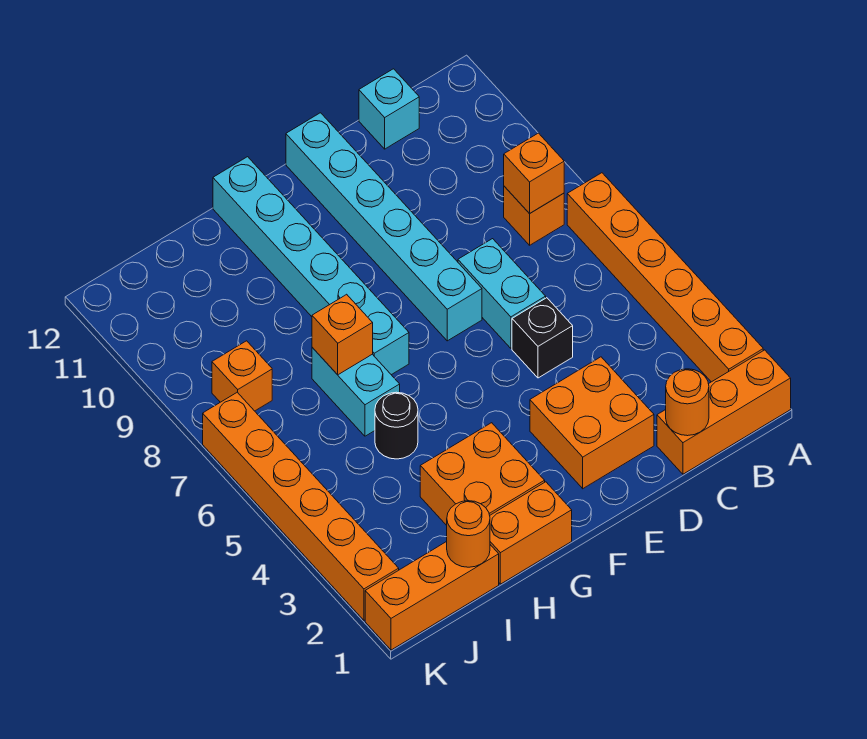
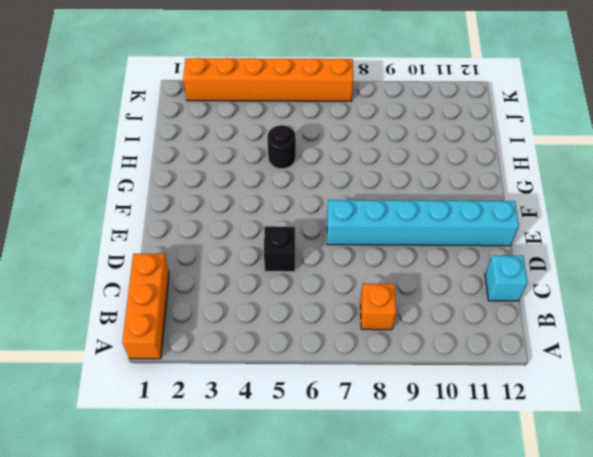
none -> orange 1x6 brick [567,173,763,382]
none -> orange 2x2 brick [530,357,654,489]
none -> cyan 1x2 brick [458,239,546,348]

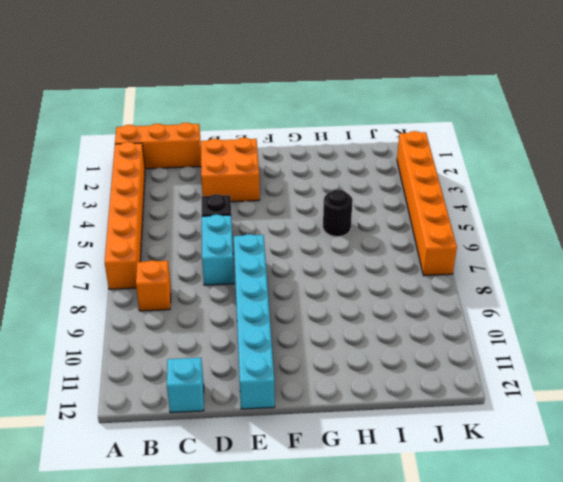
none -> orange 1x2 brick [490,482,572,584]
none -> orange 2x2 brick [420,423,545,525]
none -> cyan 1x6 brick [213,157,409,375]

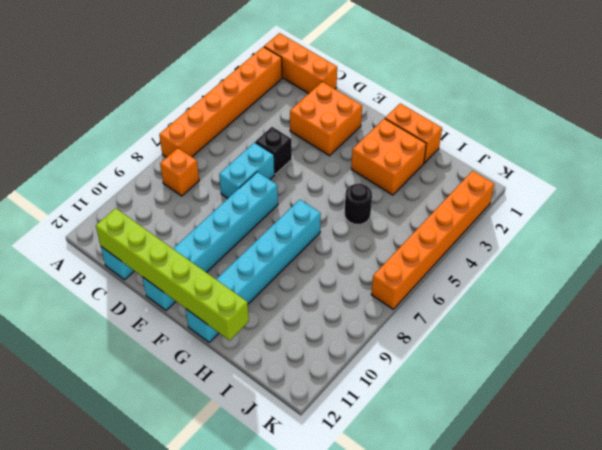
lime 1x6 brick [96,208,249,340] -> none
none -> cyan 1x2 brick [312,347,400,436]
none -> orange 1x3 brick [365,542,499,650]
none -> orange 1x1 brick [212,341,272,411]

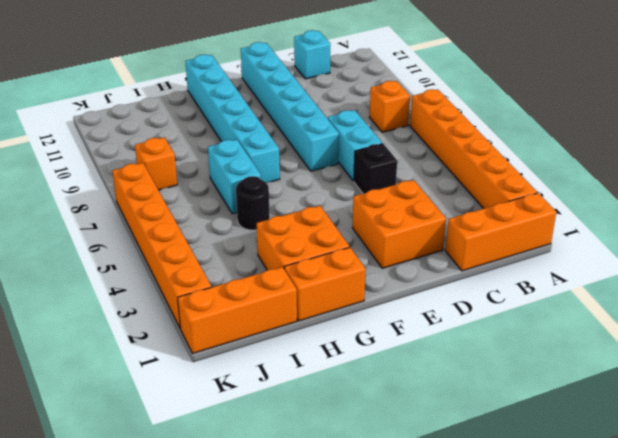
none -> orange 1x1 brick [504,133,564,214]
none -> orange 1x1 round brick [666,369,709,436]
none -> orange 1x1 brick [312,294,373,375]

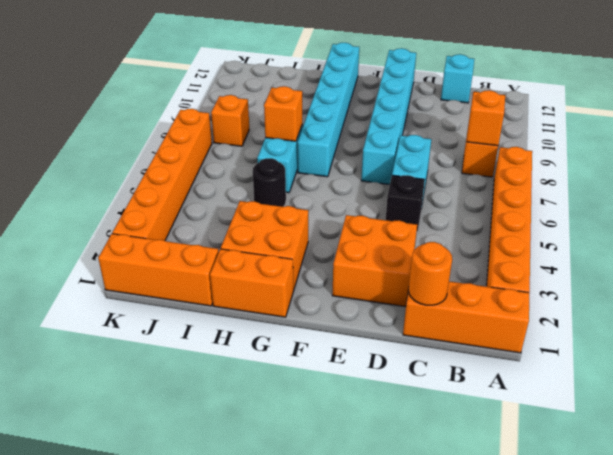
none -> orange 1x1 round brick [447,501,490,567]

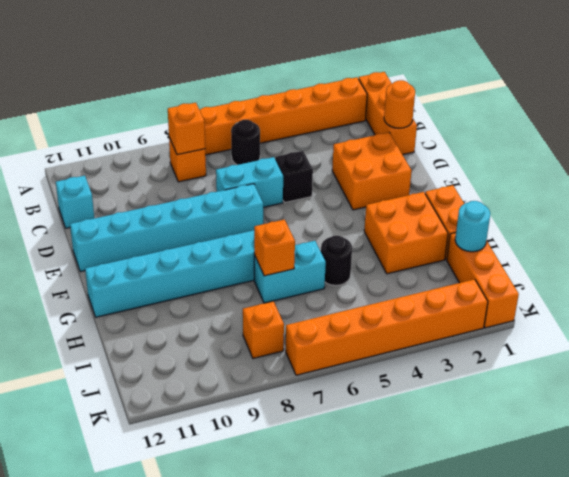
black 1x1 round brick [231,120,260,165] -> none
cyan 1x1 round brick [455,201,490,252] -> orange 1x1 round brick [447,501,490,567]

